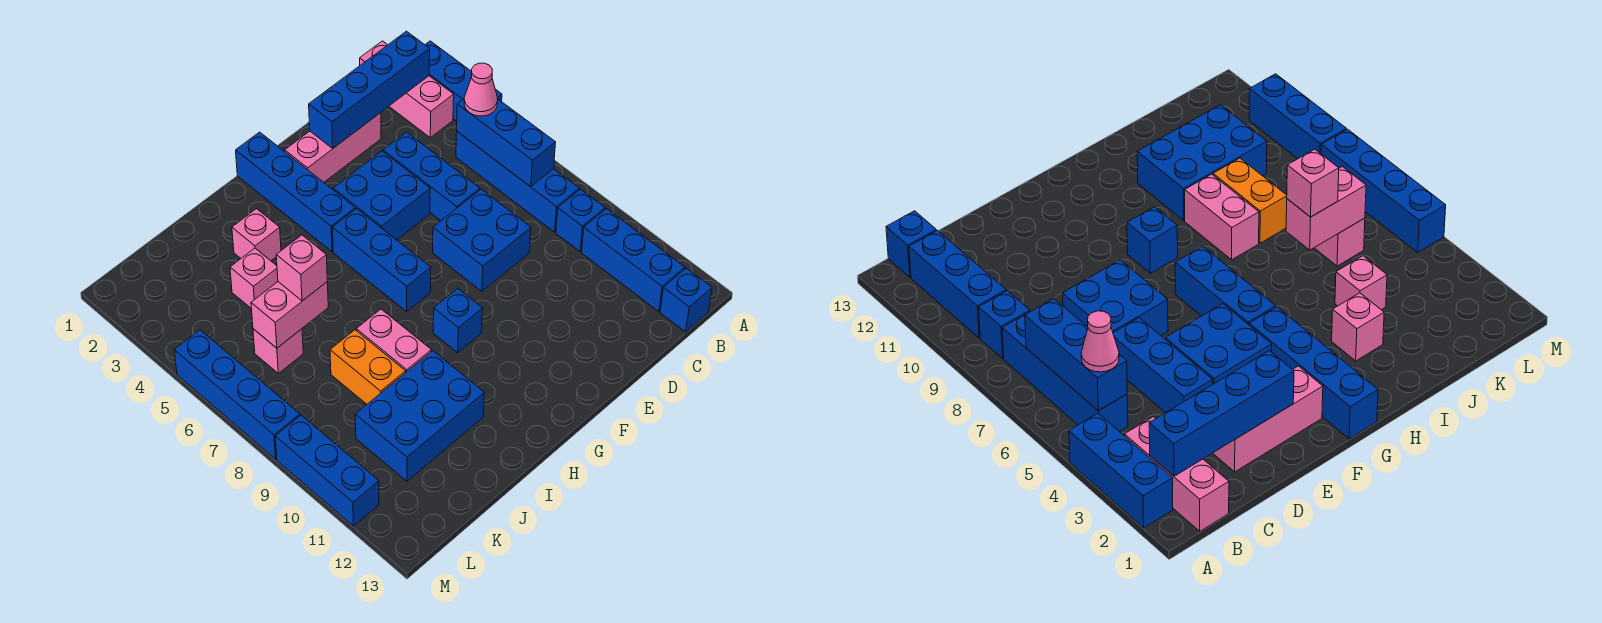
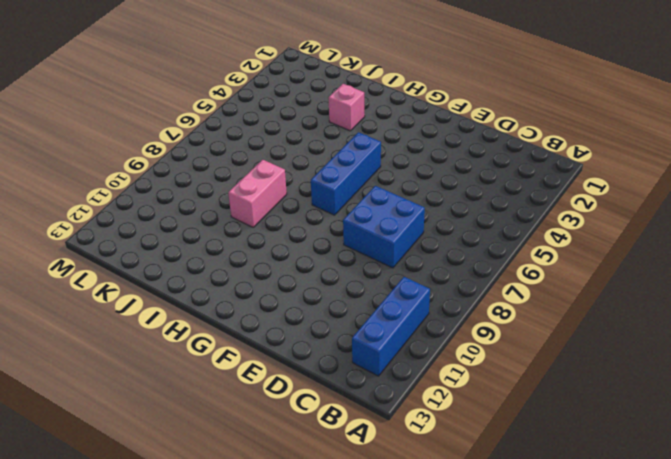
none -> blue 1x3 brick [425,41,502,121]
none -> pink 1x3 brick [360,41,454,138]
none -> blue 1x4 brick [456,132,579,232]

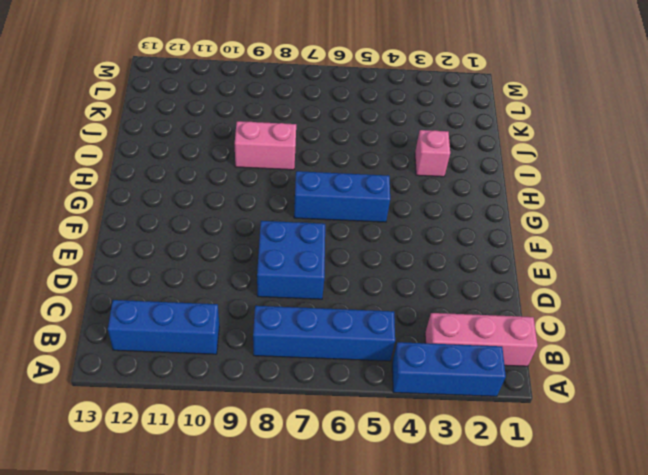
none -> blue 1x1 brick [556,189,605,252]
none -> blue 1x1 brick [660,268,712,332]
none -> pink 1x3 brick [285,113,381,182]

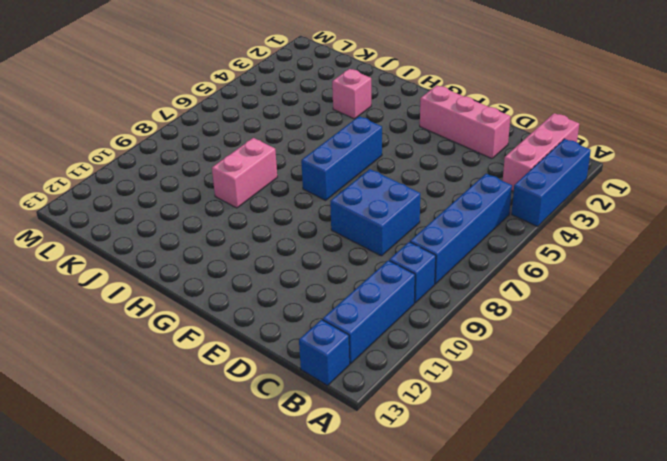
none -> blue 1x3 brick [383,132,480,221]
none -> blue 2x2 brick [333,151,430,240]
none -> blue 1x4 brick [236,132,355,252]

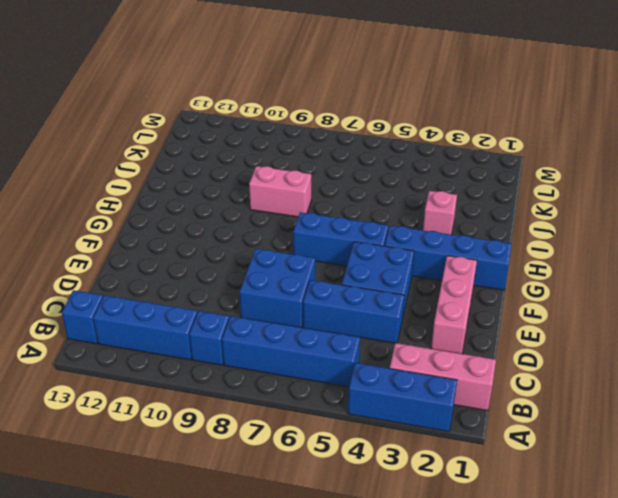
none -> blue 1x1 brick [433,289,483,353]
none -> blue 2x3 brick [355,351,484,481]
none -> pink 1x1 brick [230,248,278,308]

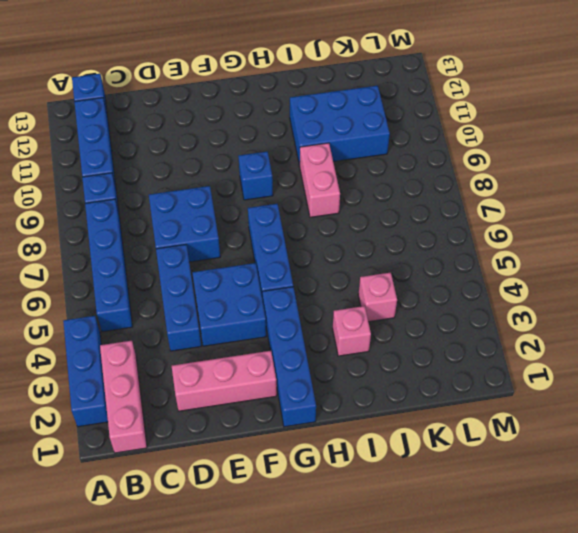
none -> orange 1x2 brick [330,330,406,404]
none -> pink 1x1 brick [253,329,303,373]
none -> blue 1x4 brick [174,330,300,459]

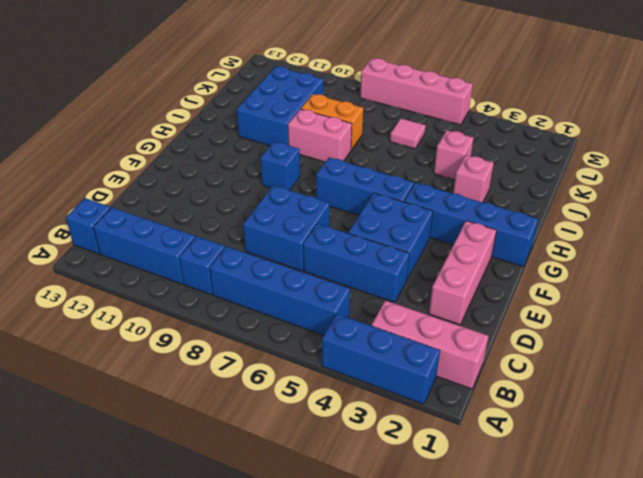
pink 1x1 tile [390,119,426,149] -> pink 1x1 brick [253,329,303,373]
pink 1x4 brick [360,58,473,125] -> blue 1x4 brick [174,330,300,459]
none -> blue 1x3 brick [275,415,379,526]
none -> blue 1x4 brick [309,31,430,148]
none -> blue 1x3 brick [457,99,556,187]

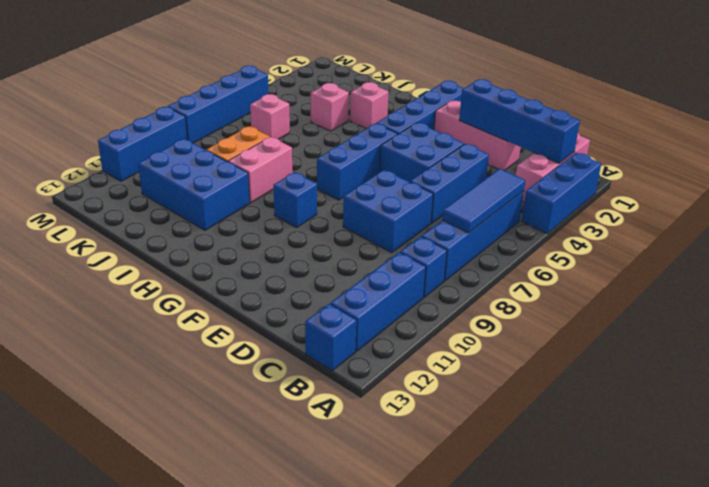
blue 1x3 tile [442,169,525,233] -> blue 1x3 brick [457,99,556,187]
none -> pink 1x2 brick [251,282,328,348]
none -> pink 1x1 cone [464,63,498,116]
none -> pink 1x1 brick [276,235,327,301]

